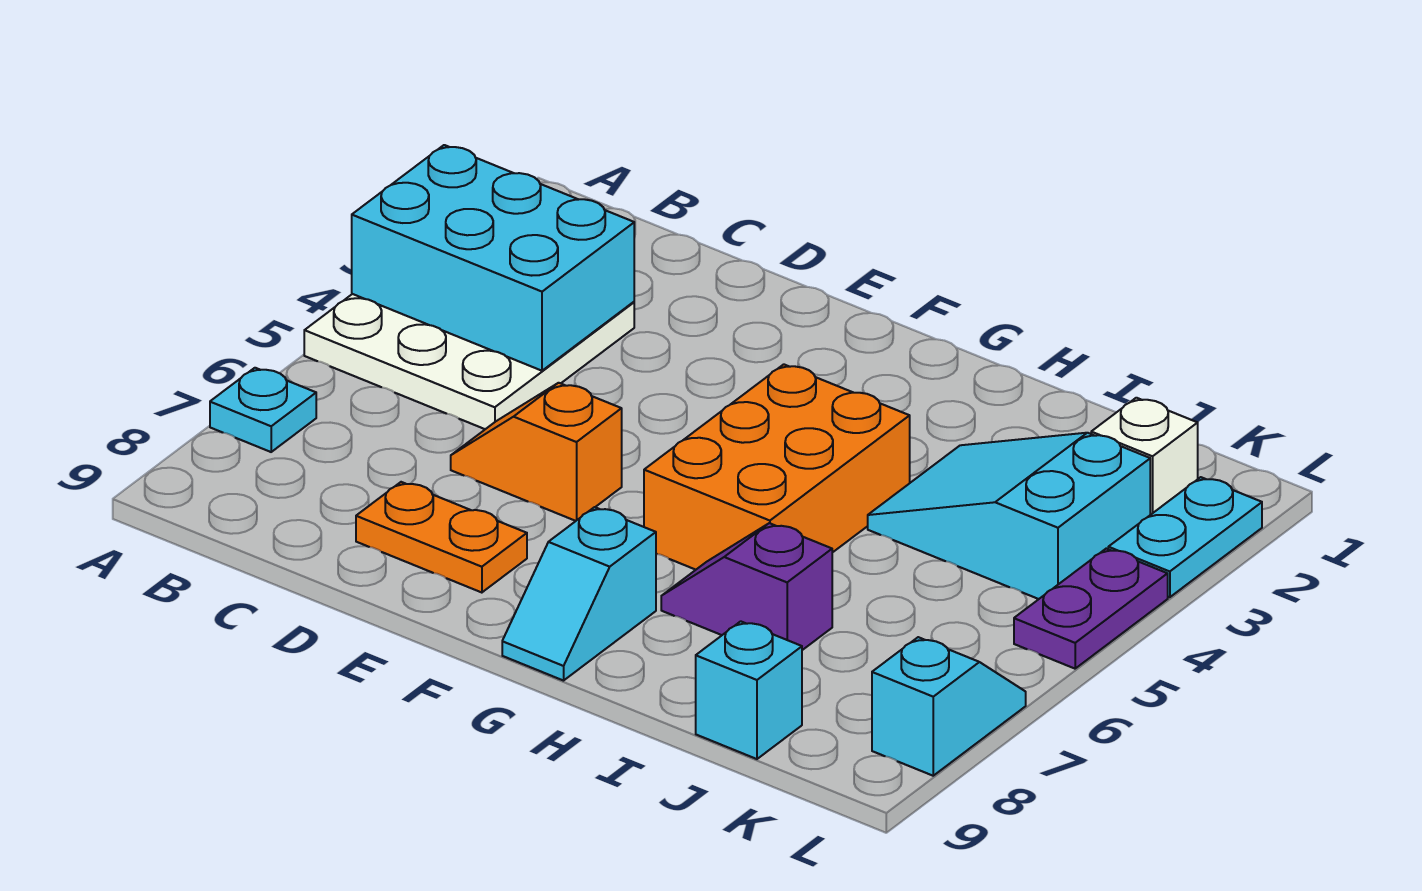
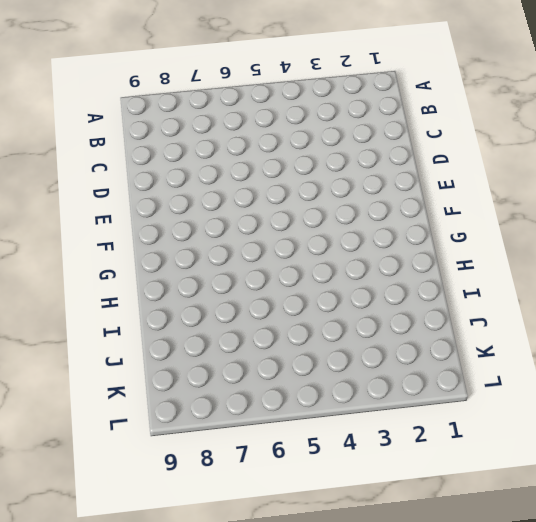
none -> white 3x3 plate [304,294,634,429]
none -> cyan 1x1 plate [210,368,316,452]
none -> orange 1x2 slope [451,383,622,521]

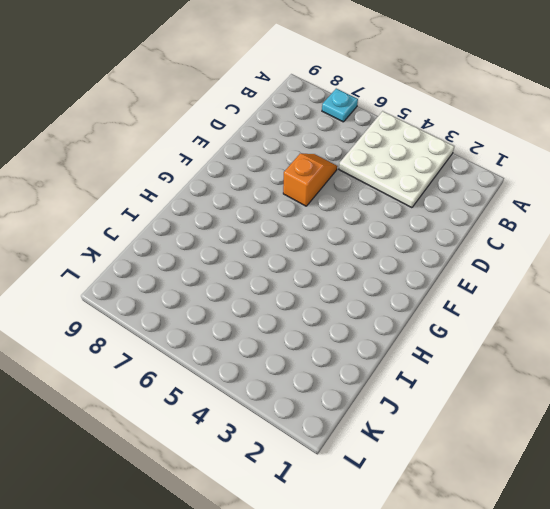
none -> orange 1x2 plate [356,482,527,593]
none -> orange 2x3 brick [644,364,910,570]
none -> cyan 1x2 slope [502,507,656,681]

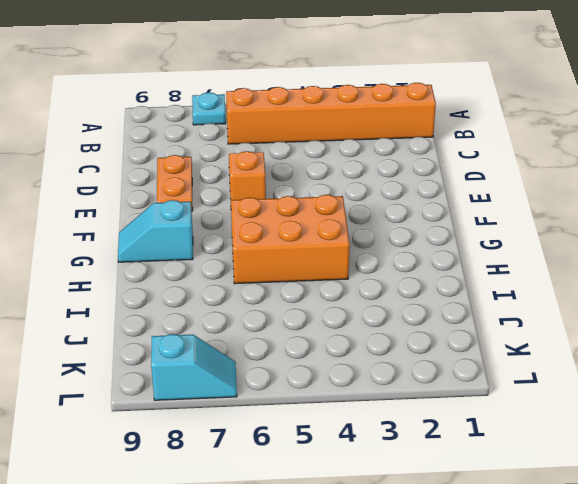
orange 1x6 brick [226,83,436,144] -> white 3x3 plate [304,294,634,429]
none -> purple 1x2 slope [661,523,832,650]
none -> cyan 2x3 slope [868,433,1150,599]
none -> cyan 1x1 brick [696,621,802,759]

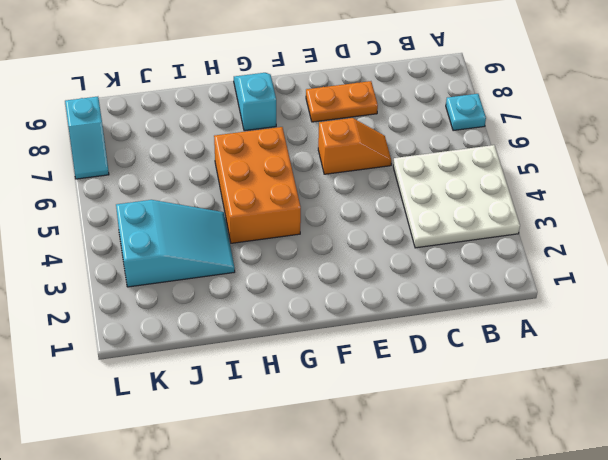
none -> purple 1x2 slope [661,523,832,650]
none -> cyan 1x1 brick [696,621,802,759]
none -> white 1x1 brick [1091,398,1198,515]

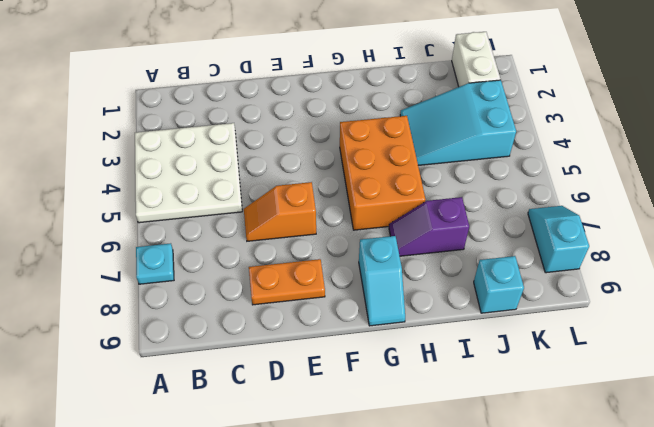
white 1x2 brick [452,32,500,87] -> white 1x1 brick [1091,398,1198,515]
none -> cyan 1x2 plate [1108,477,1262,597]
none -> purple 1x2 plate [1014,549,1168,669]
none -> cyan 2x3 brick [352,145,634,371]

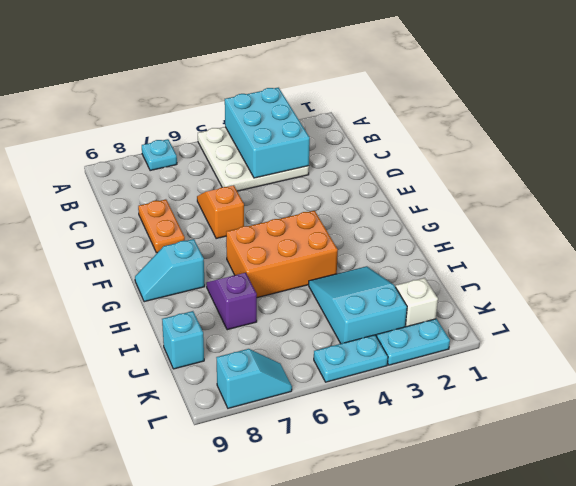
cyan 1x2 plate [314,335,388,382] -> purple 1x2 plate [1014,549,1168,669]

